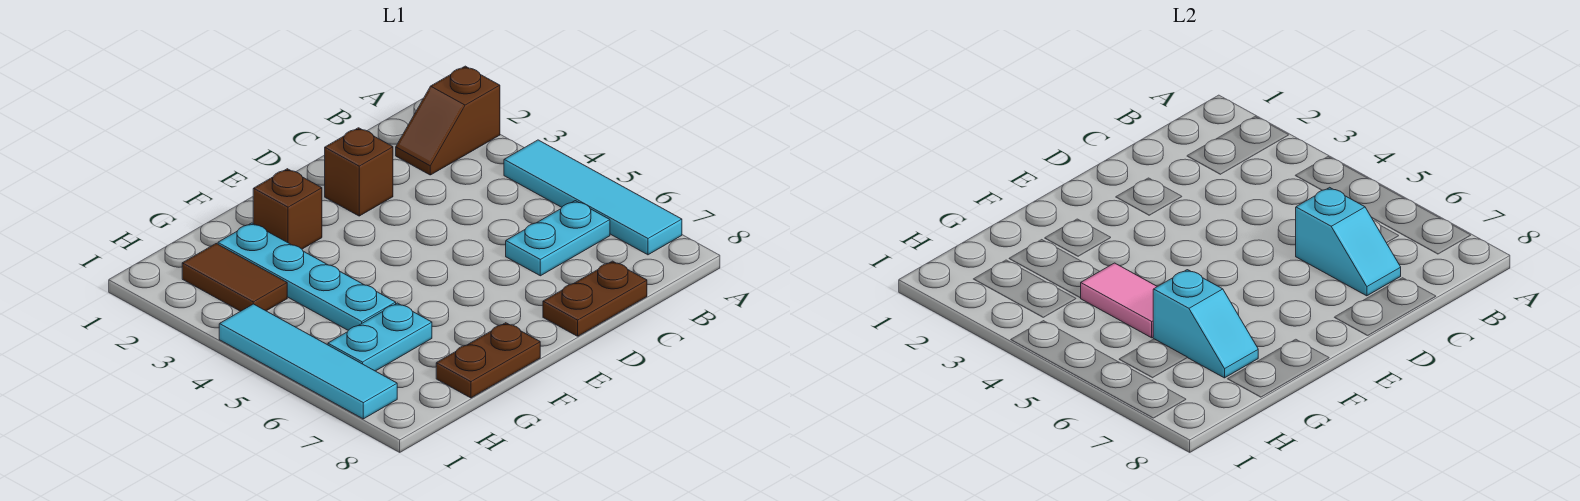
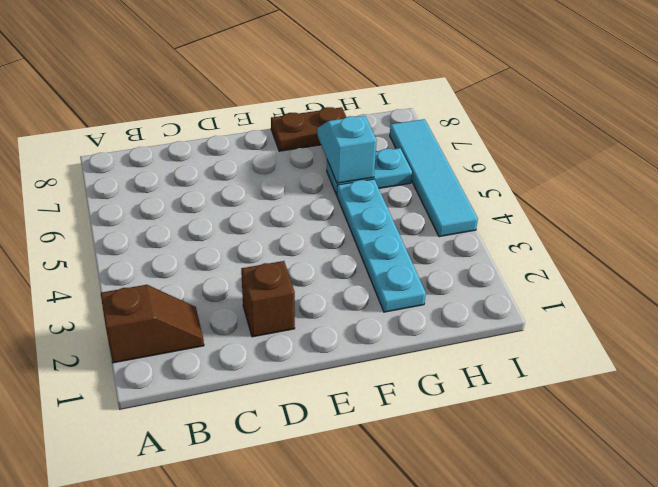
none -> cyan 1x4 tile [504,140,682,255]
none -> cyan 1x2 plate [506,201,610,276]
none -> brown 1x2 plate [543,261,647,336]

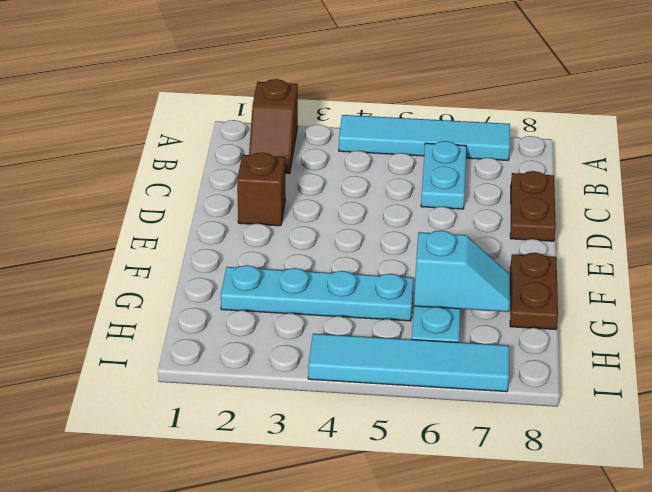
none -> brown 1x1 brick [253,169,322,249]
none -> brown 1x2 tile [182,244,287,311]
none -> cyan 1x2 slope [1296,187,1401,296]

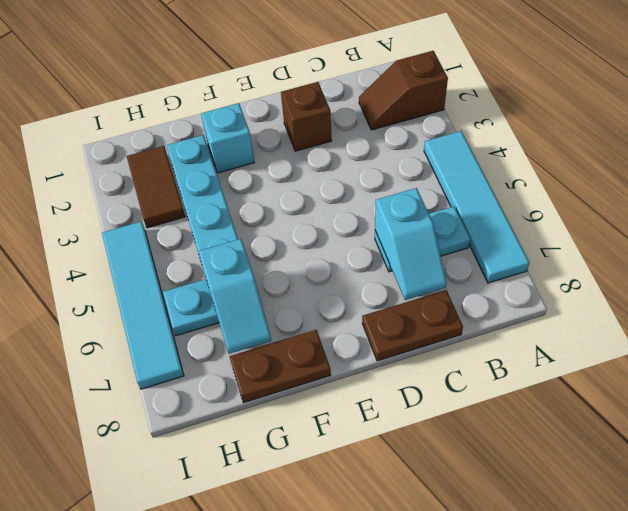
cyan 1x1 brick [201,103,255,173] -> brown 1x1 brick [253,169,322,249]
none -> pink 1x2 tile [1081,263,1157,338]

